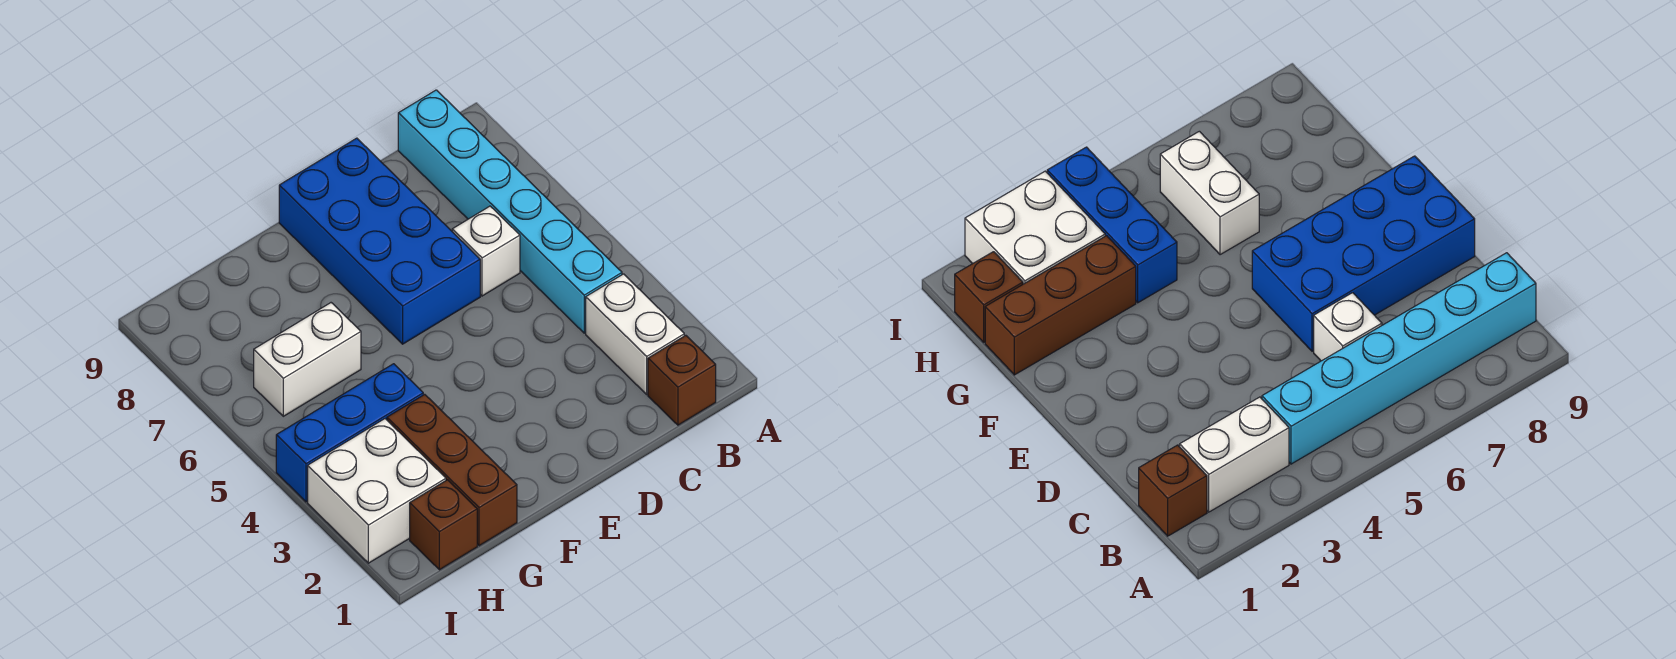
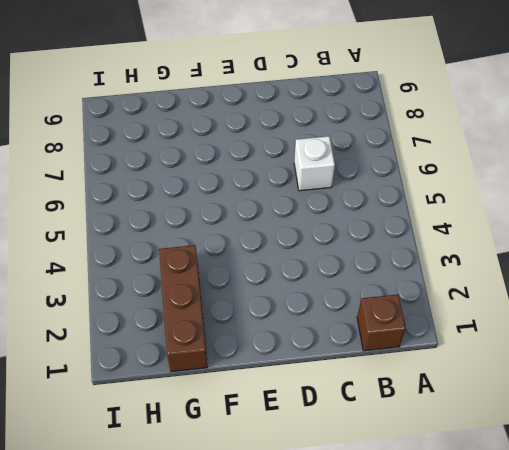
none -> white 1x2 brick [586,274,684,394]
none -> cyan 1x6 brick [398,90,622,333]

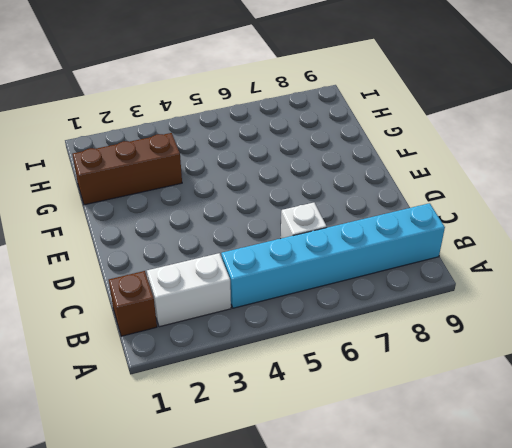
none -> blue 2x4 brick [279,138,480,344]
none -> blue 1x3 brick [276,364,423,502]

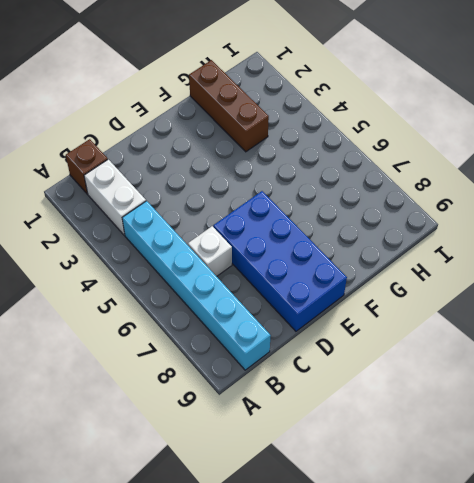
none -> blue 1x3 brick [276,364,423,502]
none -> white 1x2 brick [254,303,361,416]

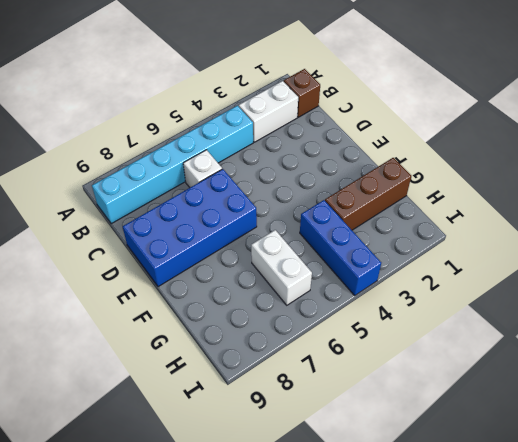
none -> brown 1x1 brick [410,480,477,570]
none -> white 2x2 brick [308,419,446,563]

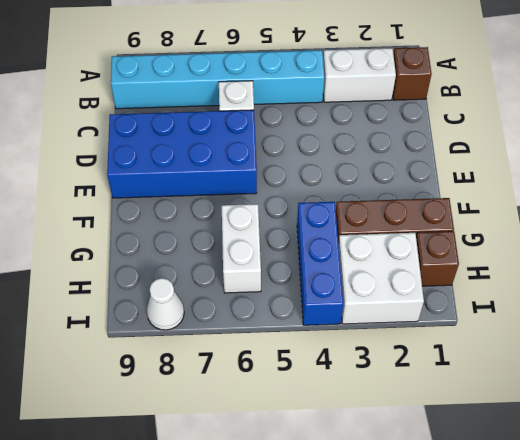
white 1x1 cone [147,278,184,330] -> none

